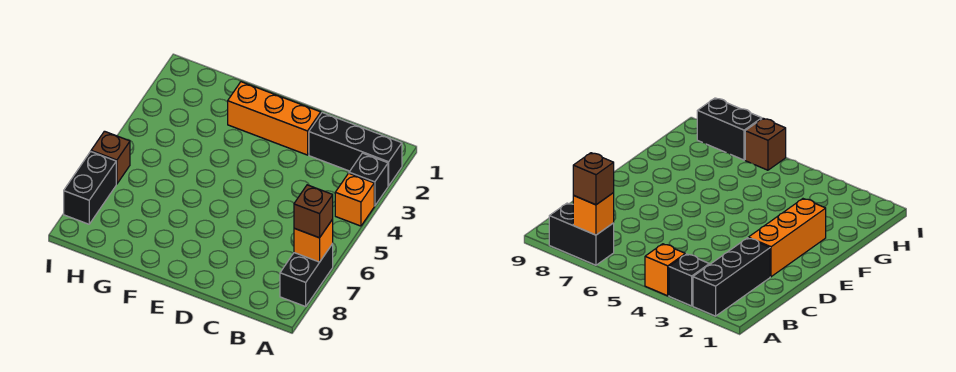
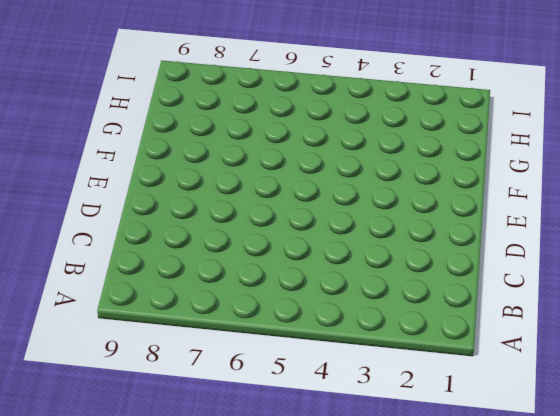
none -> black 1x3 brick [309,113,402,186]
none -> black 1x1 brick [349,153,388,206]

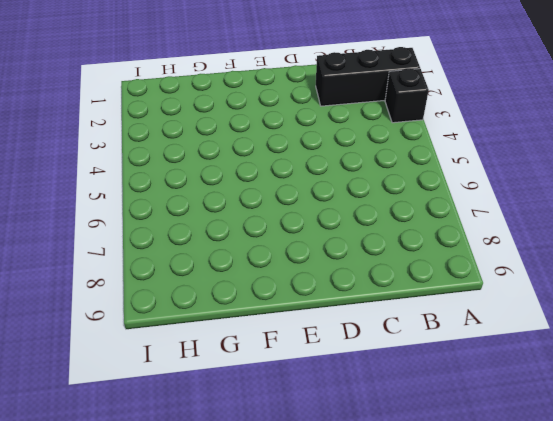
none -> orange 1x1 brick [335,173,374,226]
none -> black 1x2 brick [280,244,333,306]

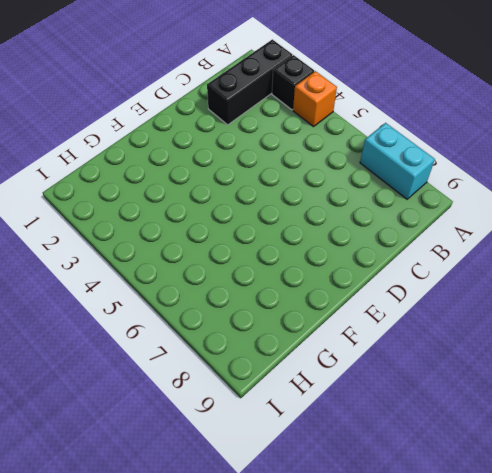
cyan 1x2 brick [360,123,435,199] -> black 1x2 brick [280,244,333,306]
none -> orange 1x3 brick [228,82,321,155]
none -> brown 1x1 brick [91,131,130,184]

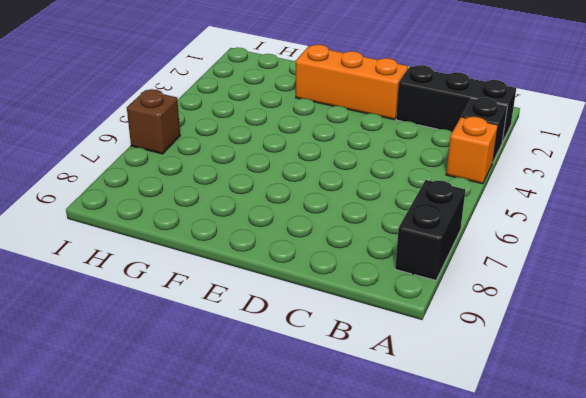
none -> black 1x2 brick [64,151,116,224]
none -> orange 1x1 brick [294,219,333,262]

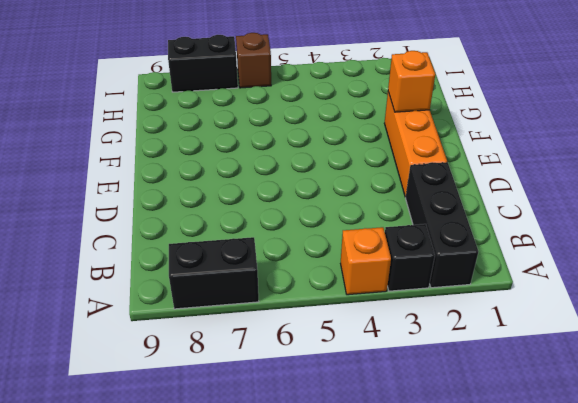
orange 1x1 brick [388,51,435,112] -> orange 1x1 brick moved to [294,219,333,262]
none -> brown 1x1 brick [294,185,333,238]

